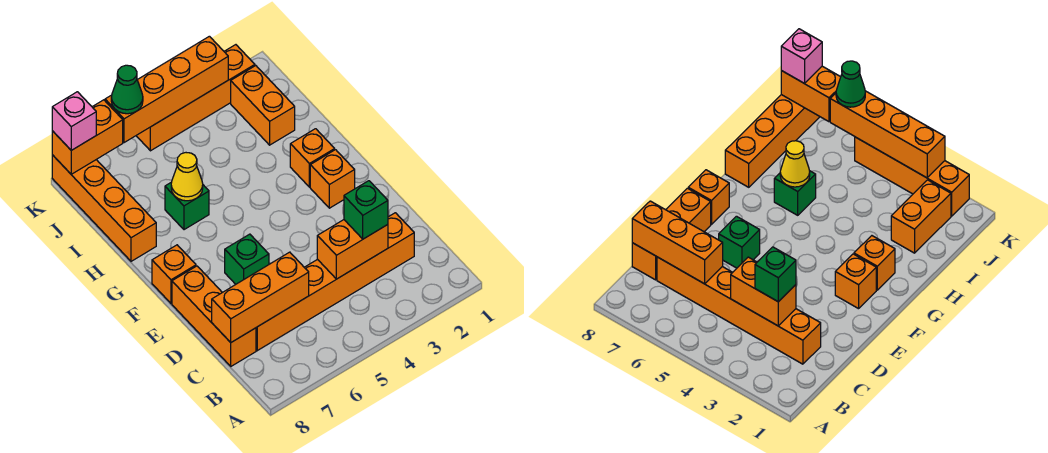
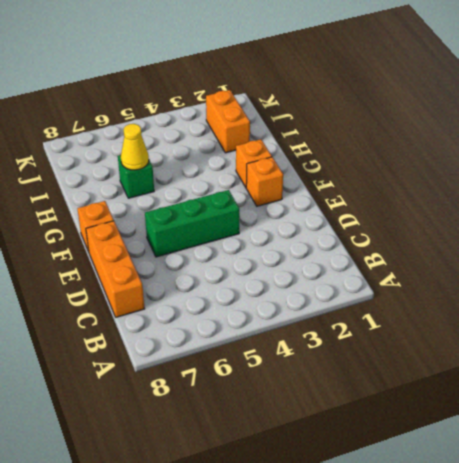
green 1x3 brick [145,190,239,257] -> green 1x1 brick [225,234,269,284]
none -> orange 1x6 brick [256,213,414,351]
none -> orange 1x4 brick [52,155,156,261]
none -> orange 1x4 brick [136,45,255,151]

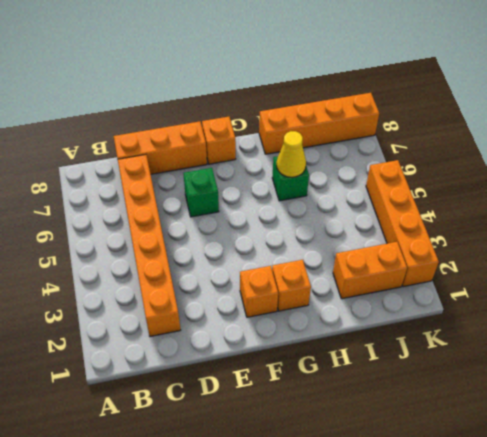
none -> orange 1x2 brick [317,220,388,279]
none -> orange 1x3 brick [212,252,309,342]
none -> orange 1x4 brick [105,36,228,143]

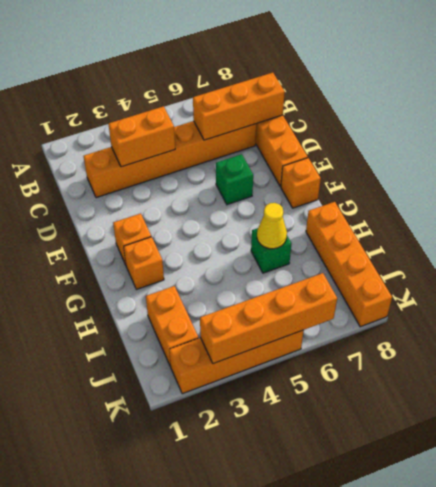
none -> orange 1x2 brick [52,100,123,174]
none -> green 1x1 brick [344,181,388,239]
none -> green 1x1 cone [111,65,143,114]

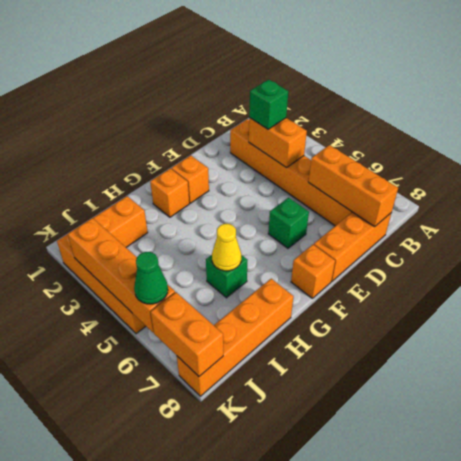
none -> pink 1x1 brick [52,92,96,150]

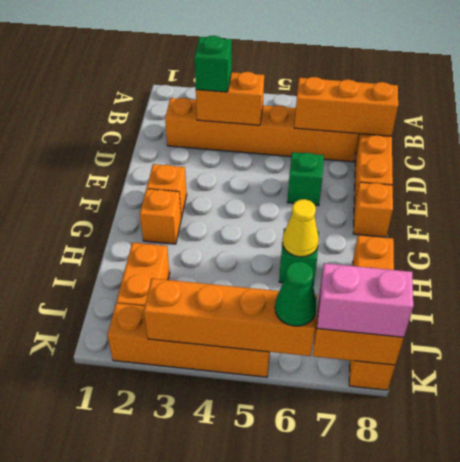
pink 1x2 brick [317,263,413,337] -> pink 1x1 brick [52,92,96,150]

